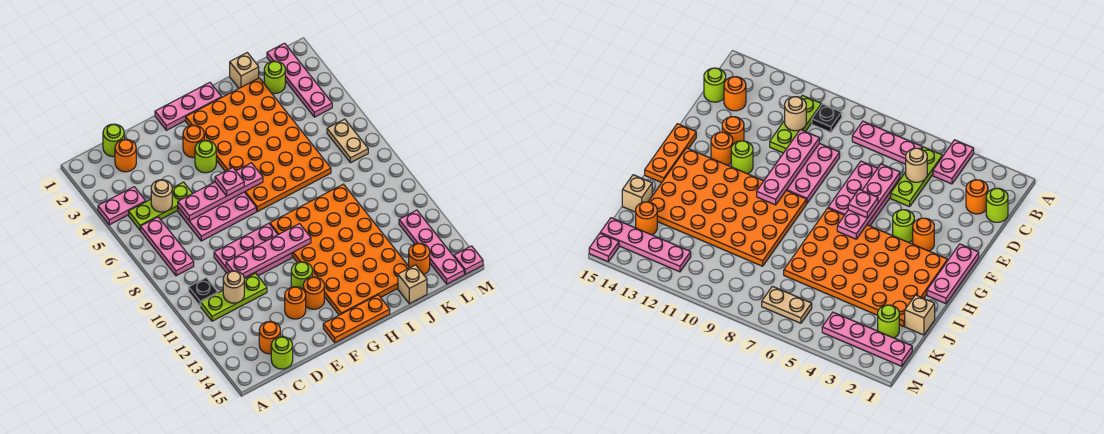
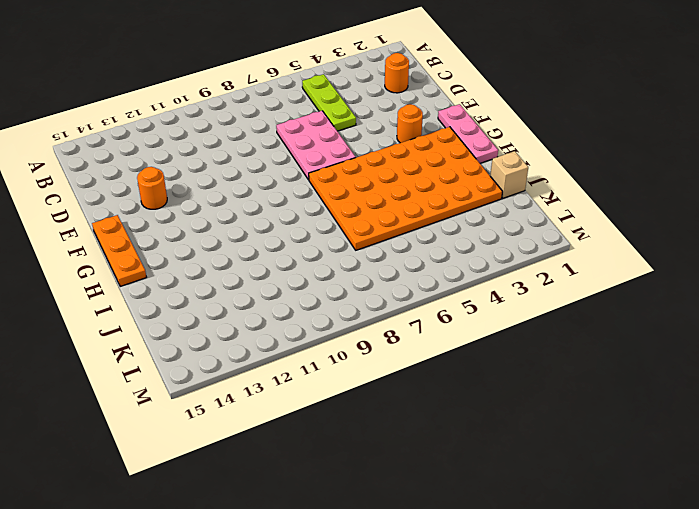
none -> pink 1x2 plate [98,187,146,225]
none -> pink 1x3 plate [141,217,194,276]
none -> black 1x1 plate [189,278,218,306]
none -> lime 1x3 plate [201,273,267,321]

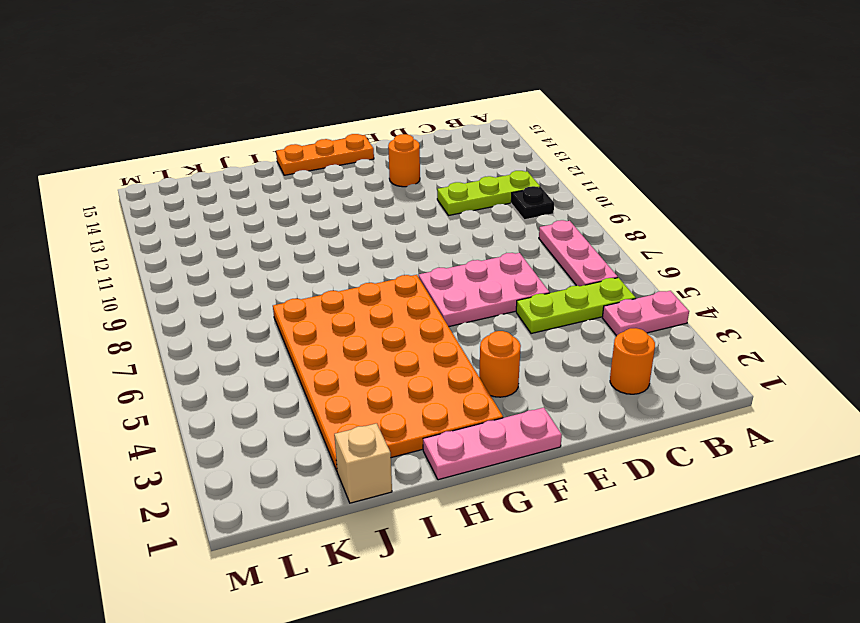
none -> lime 1x1 round brick [103,124,124,157]
none -> orange 1x1 round brick [259,321,280,354]
none -> lime 1x1 round brick [271,337,293,369]
none -> pink 2x3 plate [214,223,292,279]

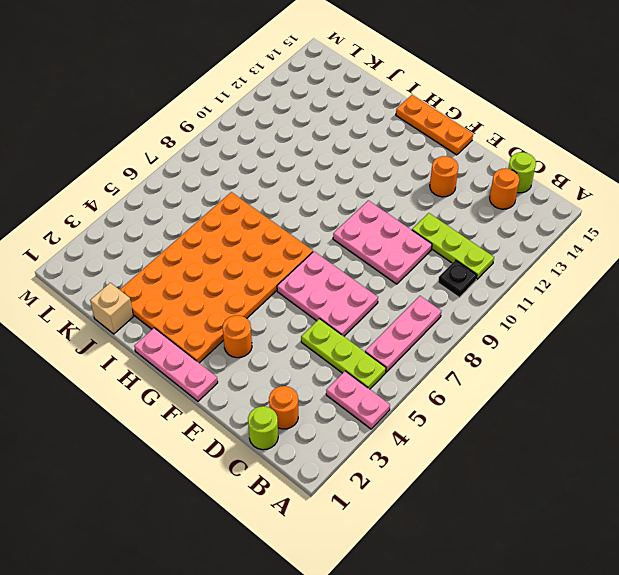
none -> lime 1x1 round brick [195,140,216,173]
none -> lime 1x1 round brick [291,262,312,289]
none -> orange 1x1 round brick [303,277,324,309]
none -> orange 4x6 plate [270,184,410,315]

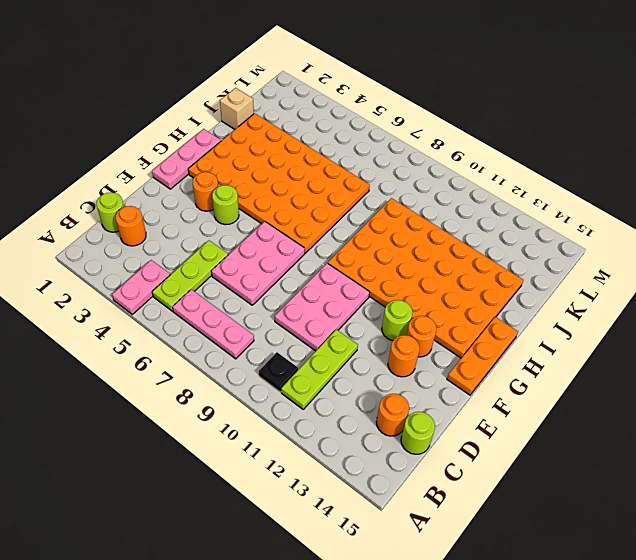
none -> tan 1x1 brick [398,265,427,304]
none -> lime 1x1 round brick [264,61,285,94]
none -> orange 1x1 round brick [409,243,430,275]
none -> pink 1x4 plate [267,43,332,117]

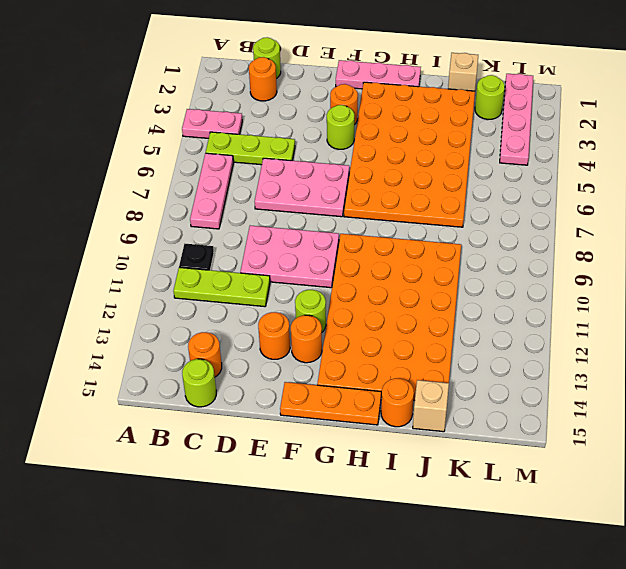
orange 1x1 round brick [381,378,414,427] -> orange 1x1 round brick moved to [409,243,430,275]
none -> tan 1x2 plate [327,119,368,163]
none -> pink 1x4 plate [399,210,464,284]
none -> pink 1x1 plate [454,246,483,274]
none -> tan 1x1 round brick [151,180,172,212]

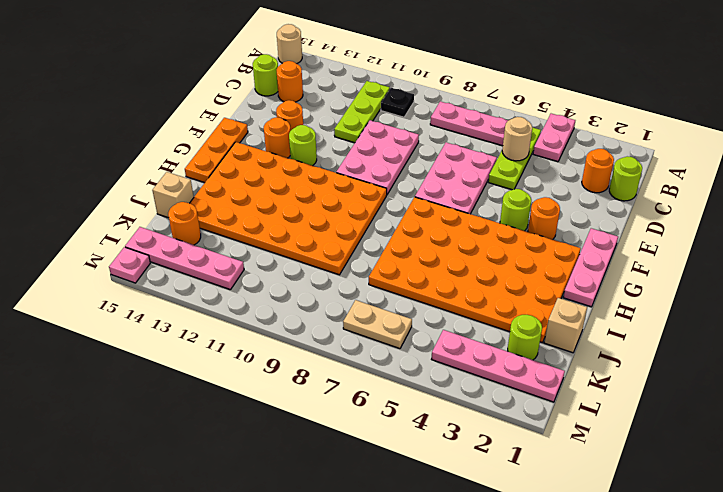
tan 1x1 round brick [277,24,302,64] -> tan 1x1 round brick moved to [223,271,244,303]
none -> pink 1x4 plate [178,163,263,221]
none -> pink 1x4 plate [226,224,311,278]
none -> pink 1x1 plate [215,168,244,196]

